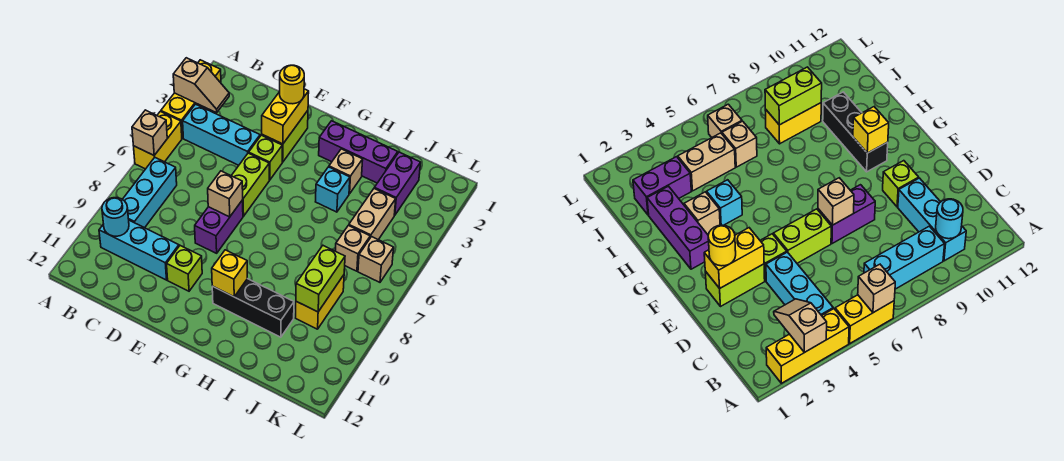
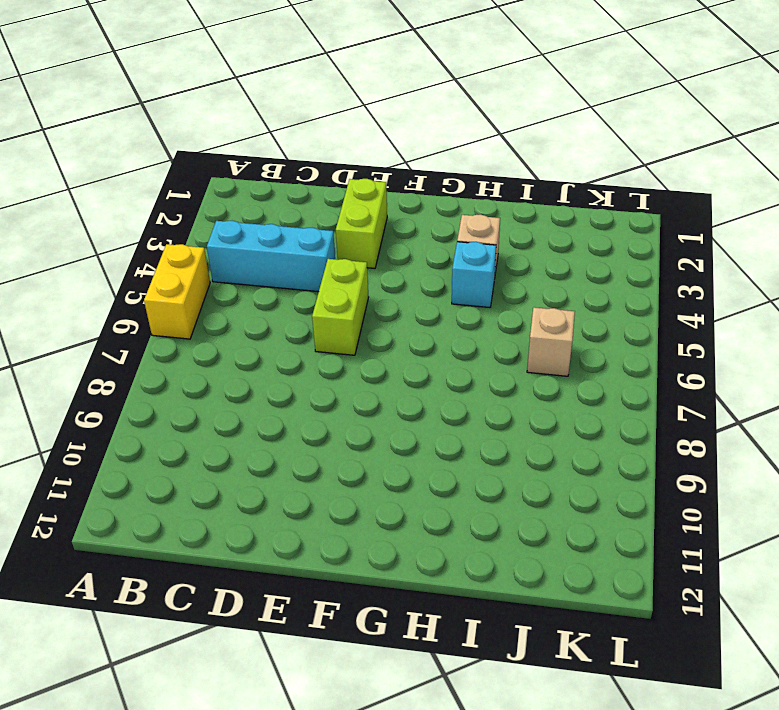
none -> yellow 1x3 brick [161,60,221,138]
none -> cyan 1x3 brick [122,157,177,228]
none -> cyan 1x3 brick [99,220,179,280]

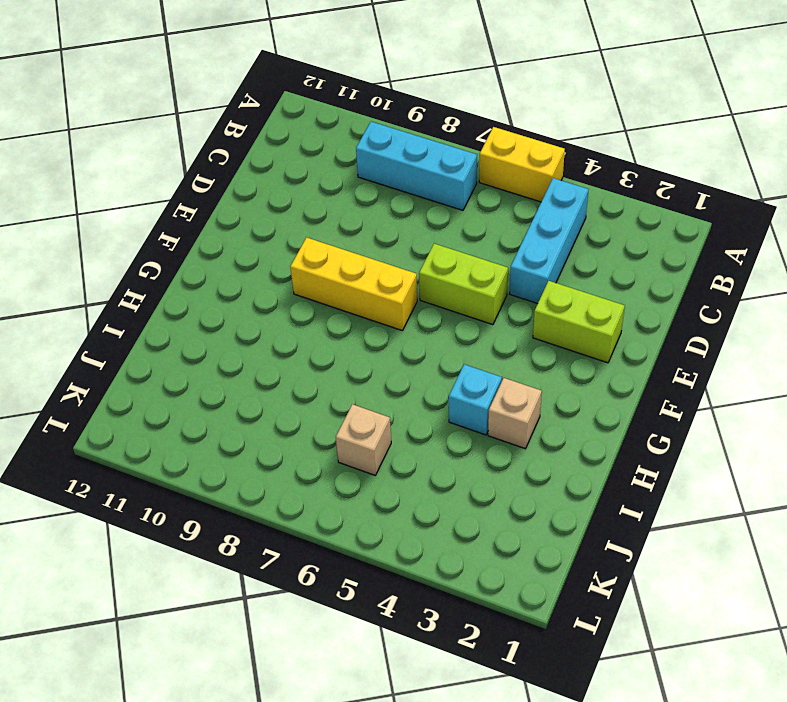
yellow 1x3 brick [290,237,417,331] -> yellow 1x3 brick moved to [161,60,221,138]
none -> cyan 1x3 brick [99,220,179,280]
none -> lime 1x1 brick [249,135,282,180]
none -> purple 1x2 brick [195,200,243,253]

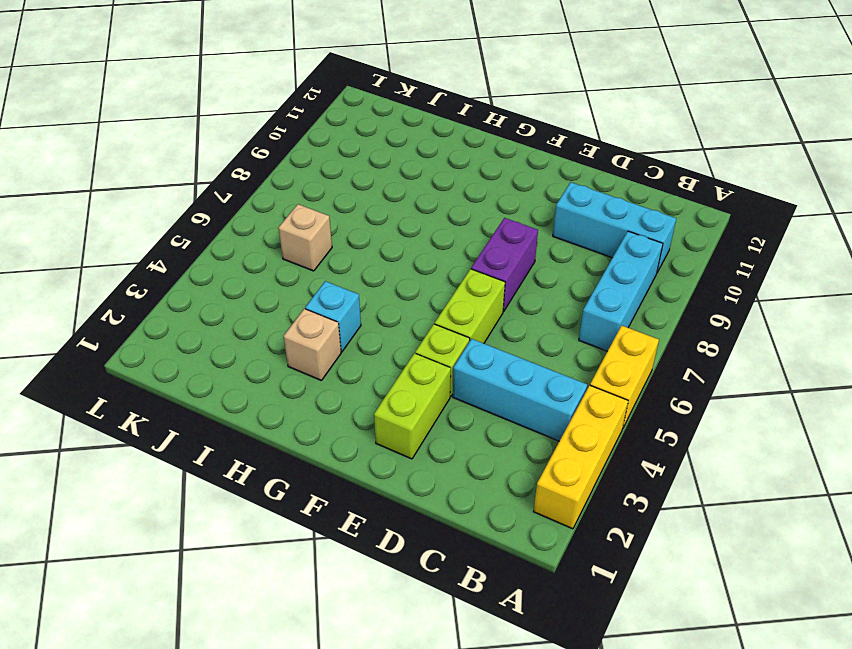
none -> lime 1x1 brick [167,246,202,291]
none -> purple 1x3 brick [319,121,398,183]
none -> black 1x3 brick [212,279,294,337]

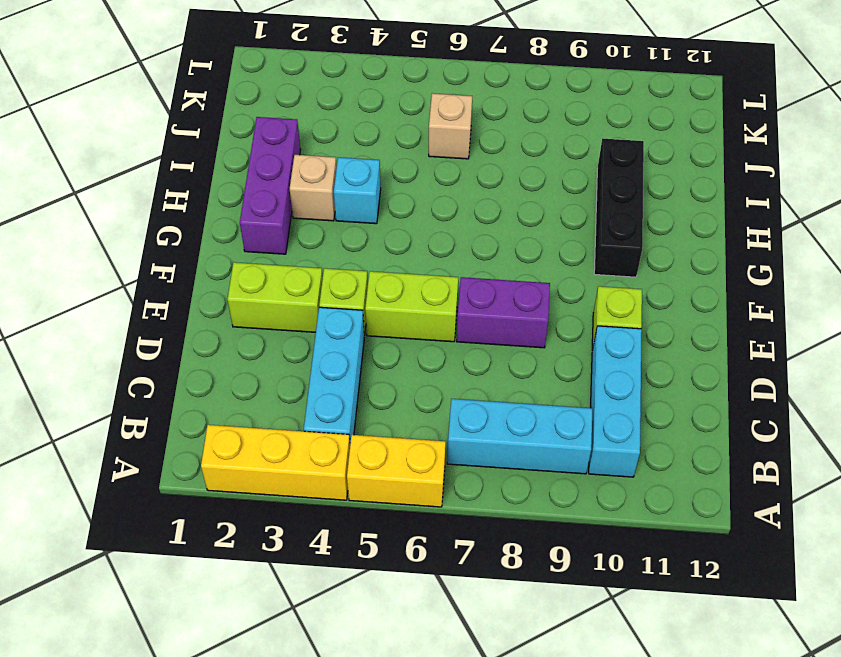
none -> purple 1x2 brick [374,152,421,215]
none -> tan 1x2 brick [349,189,396,240]
none -> yellow 1x2 brick [296,275,344,329]

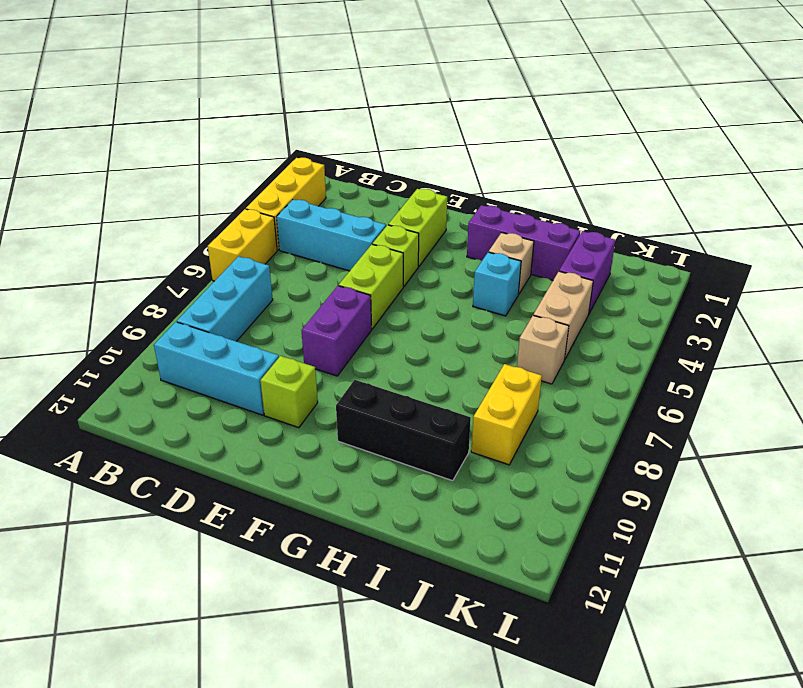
none -> tan 1x1 brick [358,237,394,282]
none -> tan 1x2 slope [173,58,229,113]
none -> tan 1x1 brick [132,110,167,155]

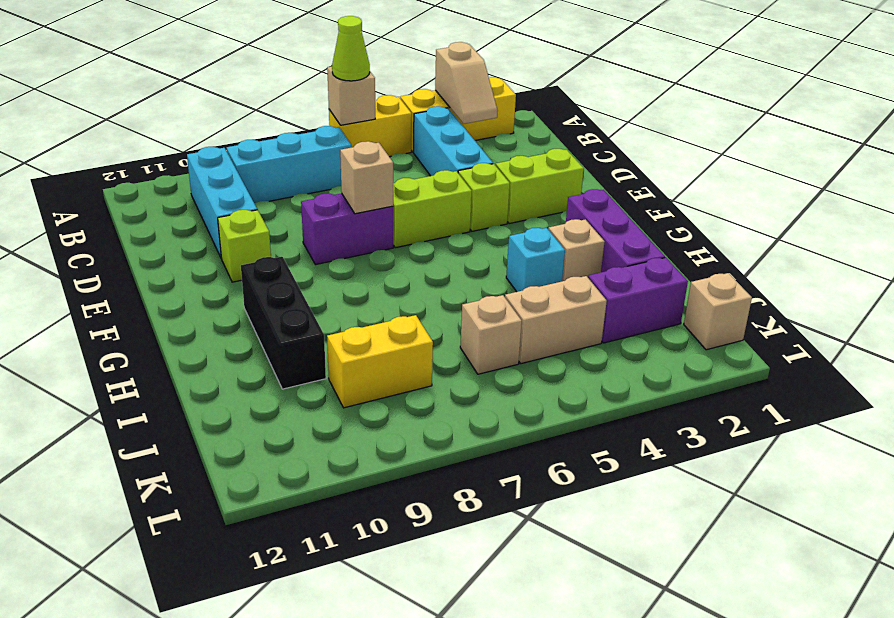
lime 1x1 cone [332,16,370,81] -> none
tan 1x1 brick [684,273,752,350] -> tan 1x1 brick moved to [358,237,394,282]
none -> cyan 1x1 round brick [102,198,129,236]
none -> yellow 1x2 brick [262,89,309,144]
none -> yellow 1x1 brick [212,250,247,297]

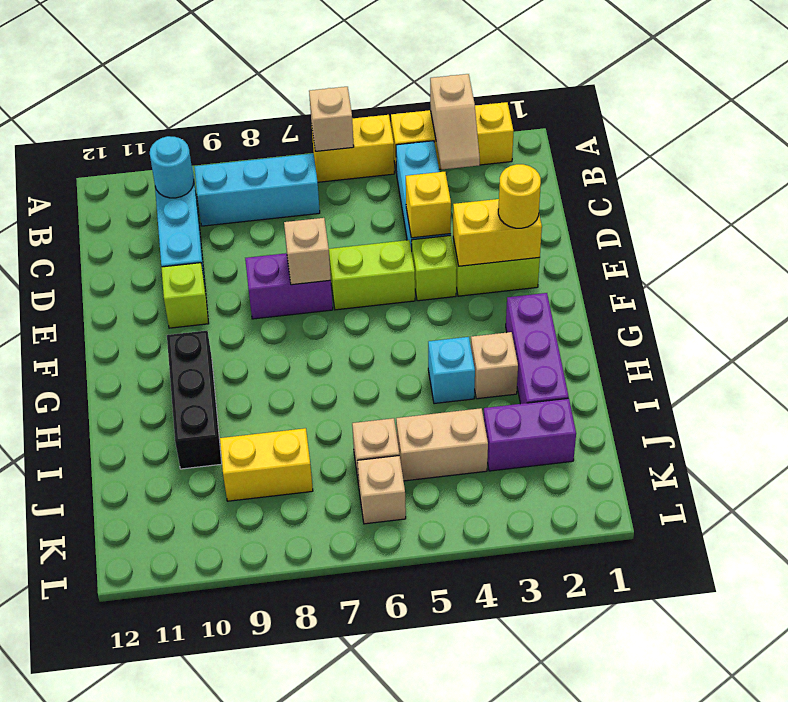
yellow 1x1 brick [406,172,451,238] -> yellow 1x1 brick moved to [212,250,247,297]
none -> lime 1x2 brick [296,246,345,312]

